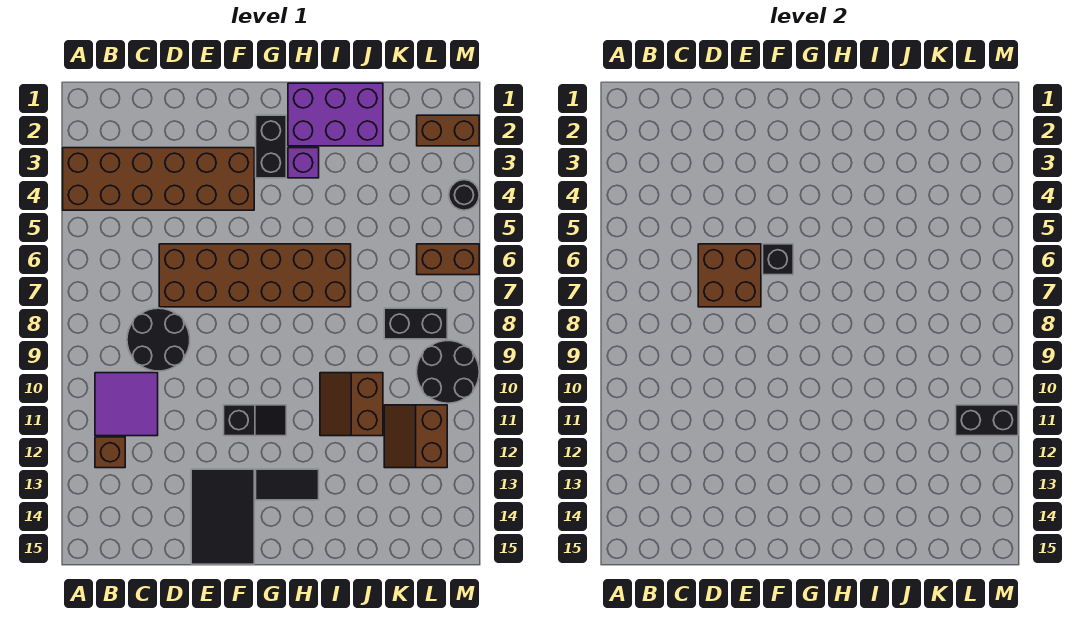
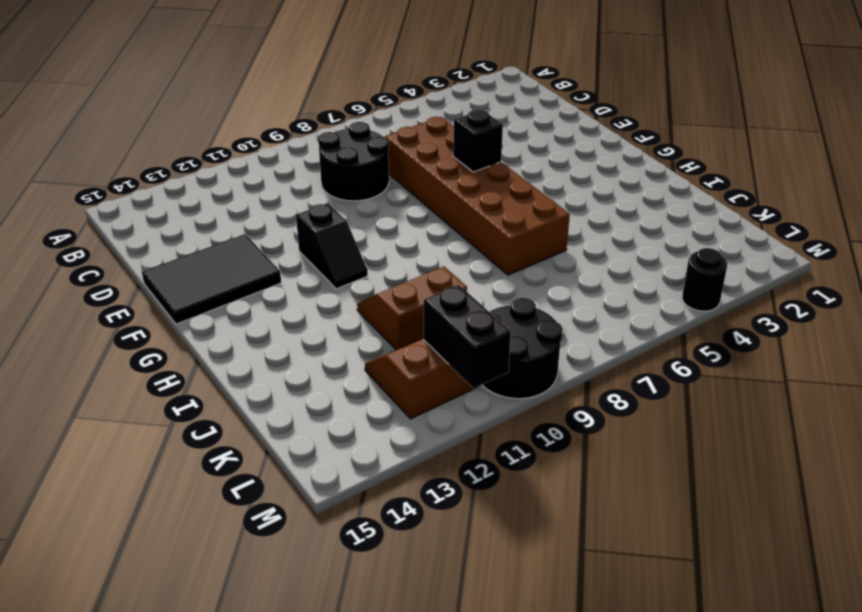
none -> brown 2x6 brick [63,148,254,210]
none -> purple 2x2 tile [95,373,158,436]
none -> brown 1x1 brick [95,437,125,468]

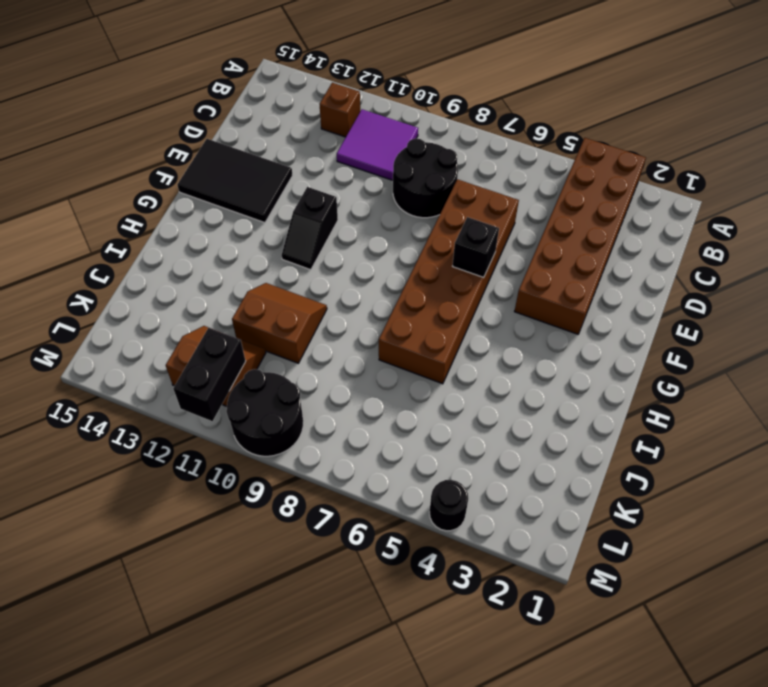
none -> black 1x2 brick [256,115,286,178]
none -> black 1x2 tile [256,469,319,500]
none -> purple 2x3 brick [288,83,383,146]

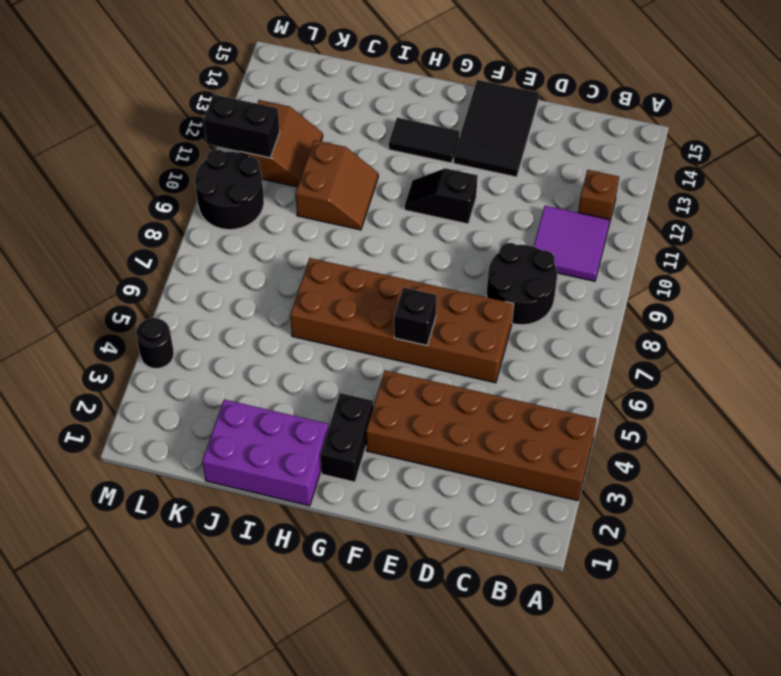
none -> purple 1x1 brick [288,148,319,178]
none -> black 1x2 brick [384,308,447,339]
none -> brown 1x2 brick [417,115,479,146]

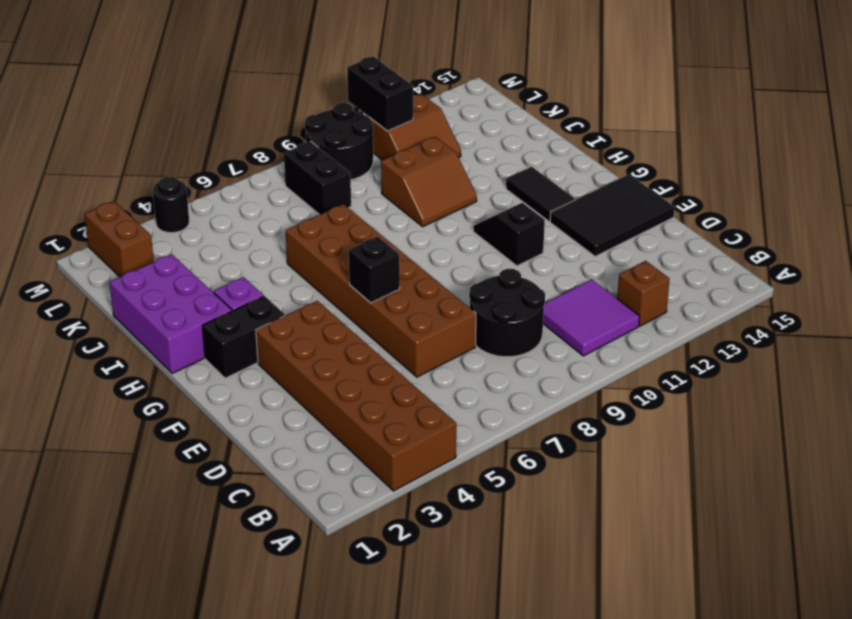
none -> brown 1x2 brick [417,244,479,275]
none -> brown 2x2 brick [698,244,761,307]

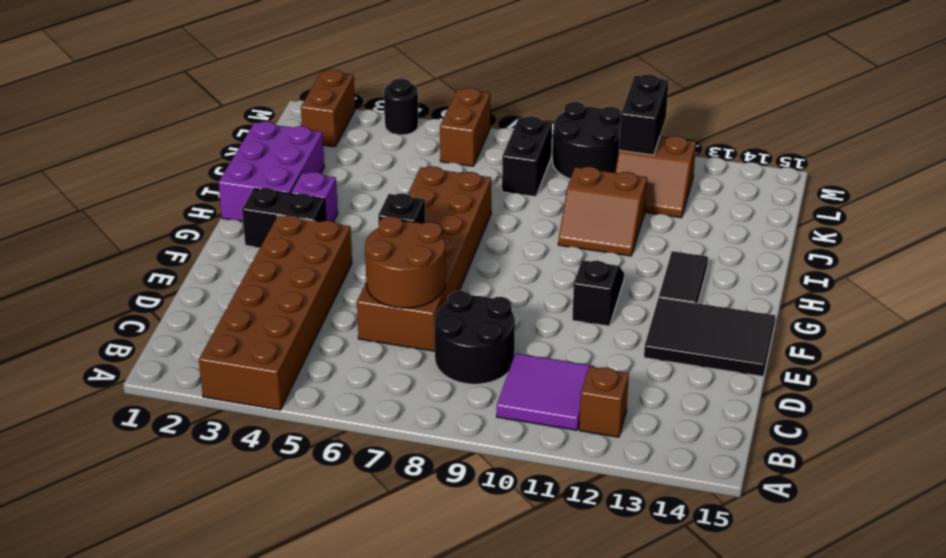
brown 2x2 round brick [365,216,445,308] -> brown 2x2 brick [698,244,761,307]

